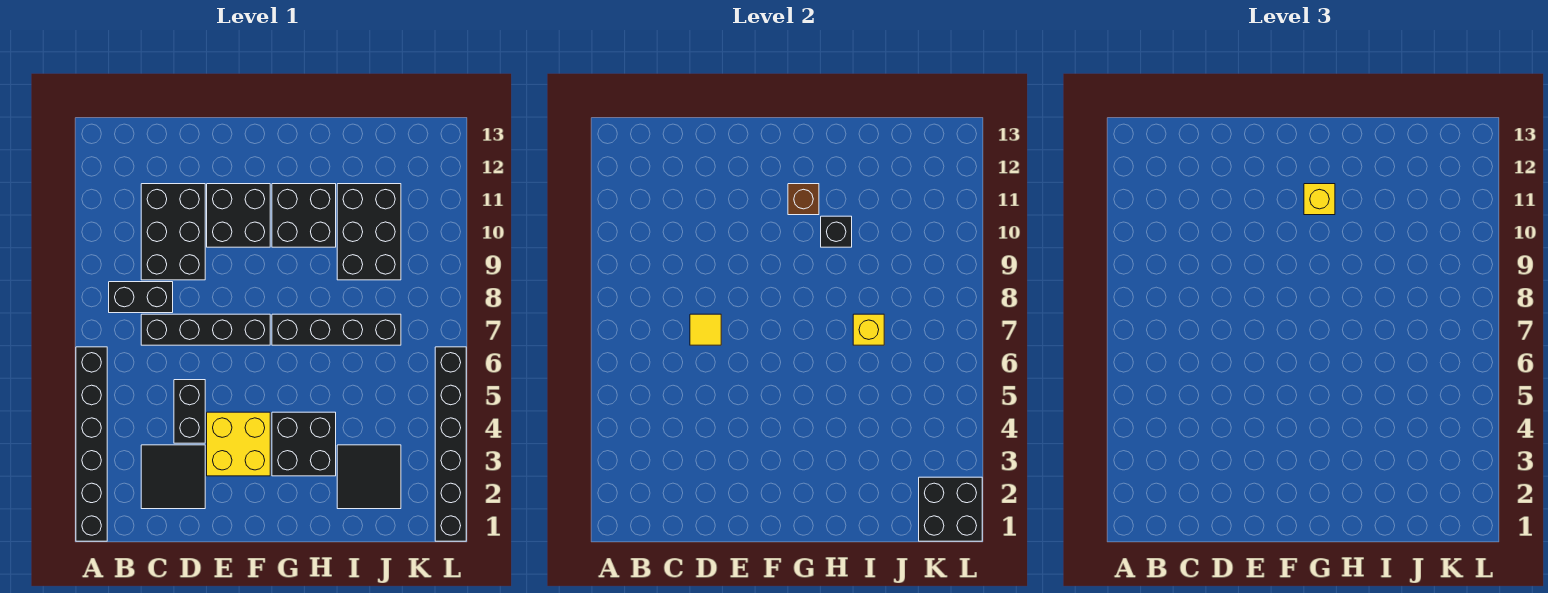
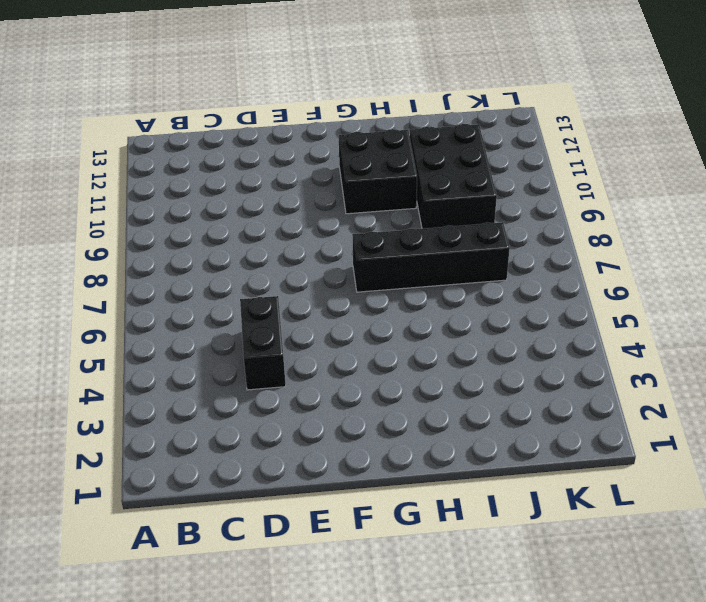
none -> black 1x6 brick [76,347,107,541]
none -> black 1x2 brick [109,282,173,313]
none -> black 2x2 tile [141,445,205,509]

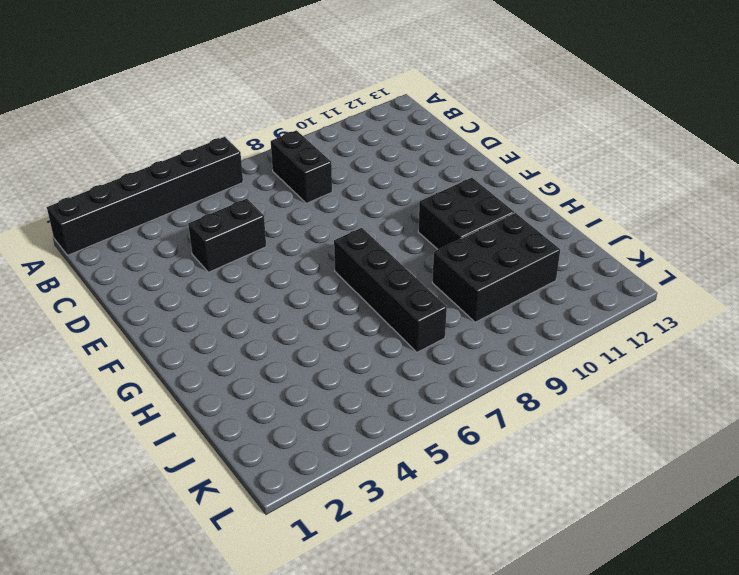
none -> black 2x2 tile [141,445,205,509]
none -> black 1x4 brick [141,314,270,345]
none -> black 2x3 brick [141,184,205,280]

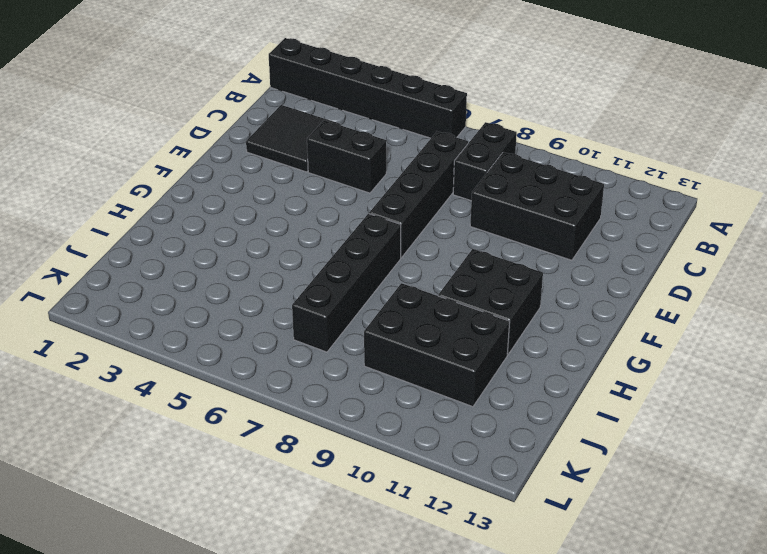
none -> yellow 2x2 brick [207,412,270,476]
none -> black 2x2 brick [207,184,270,247]
none -> black 2x2 brick [272,412,336,476]

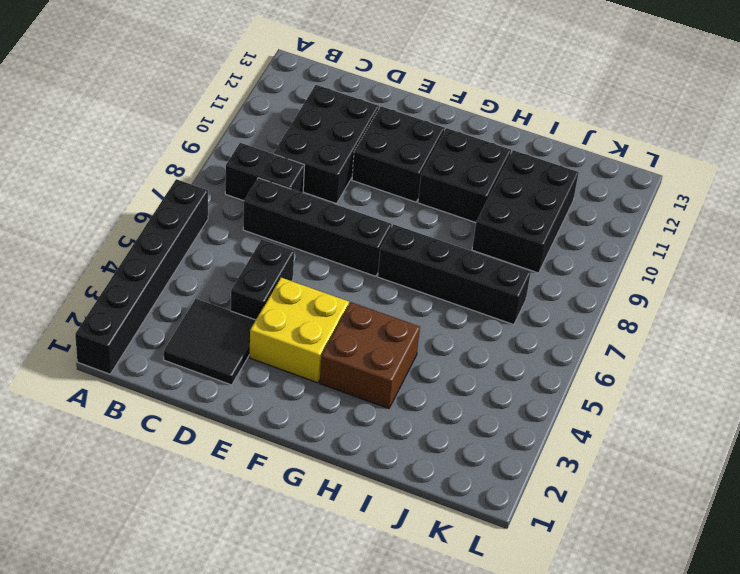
brown 2x2 brick [320,302,420,409] -> black 2x2 brick [272,412,336,476]
none -> black 2x2 tile [337,445,401,509]
none -> black 1x6 brick [435,347,466,541]
none -> yellow 1x1 tile [690,314,721,345]

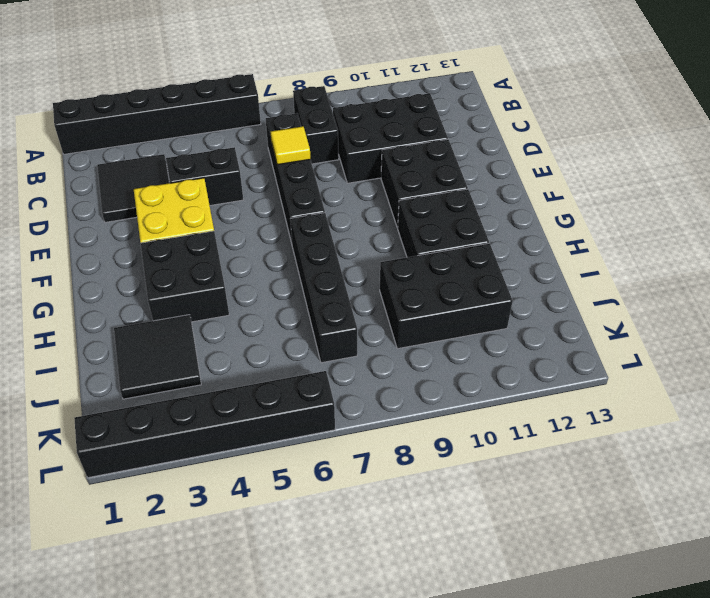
none -> brown 1x1 brick [788,184,819,215]
none -> black 1x1 brick [821,216,852,247]
none -> yellow 1x1 brick [853,314,884,345]

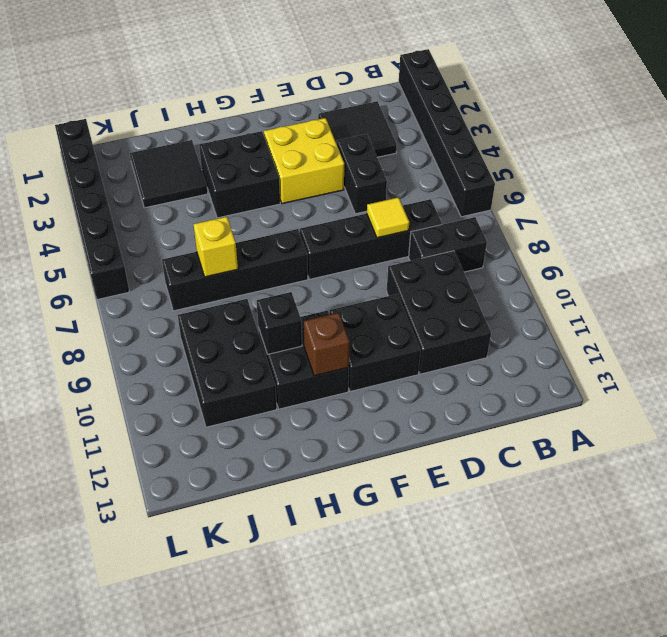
none -> black 2x2 brick [919,477,982,541]
none -> yellow 1x1 brick [1304,184,1335,215]

